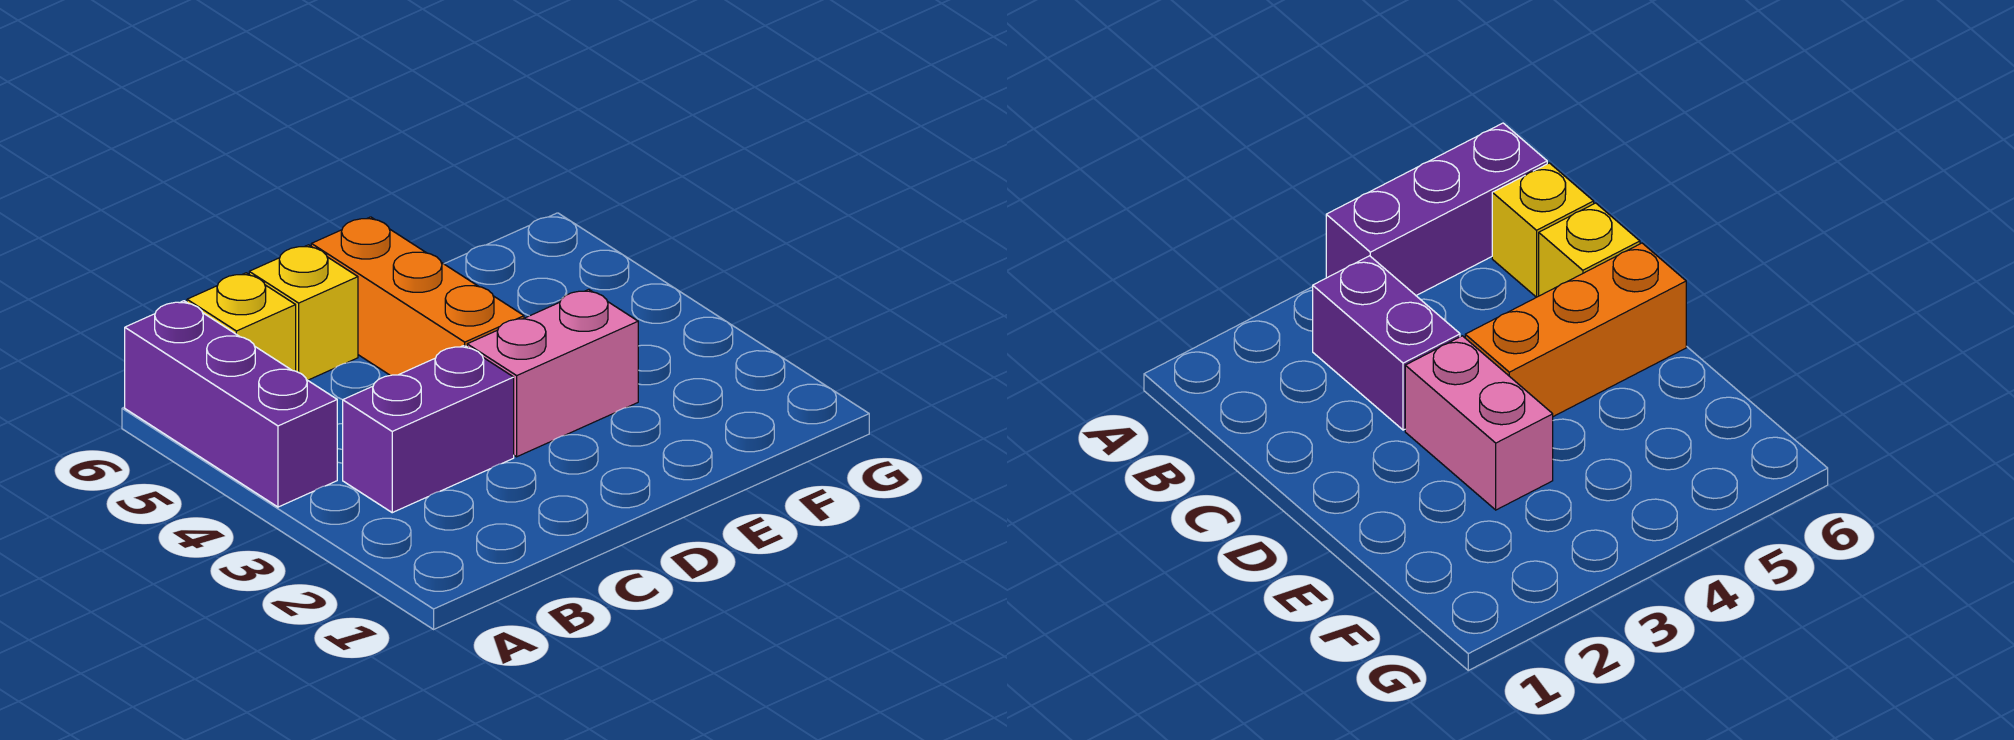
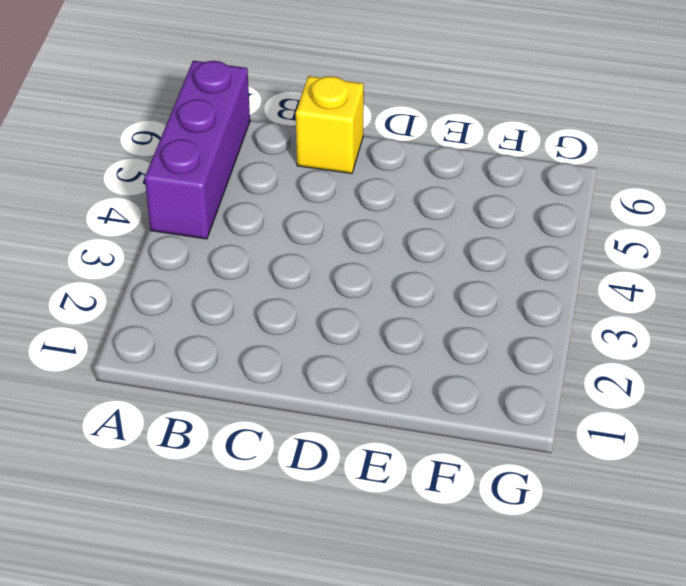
none -> purple 1x2 brick [343,345,514,513]
none -> yellow 1x1 brick [187,273,296,371]

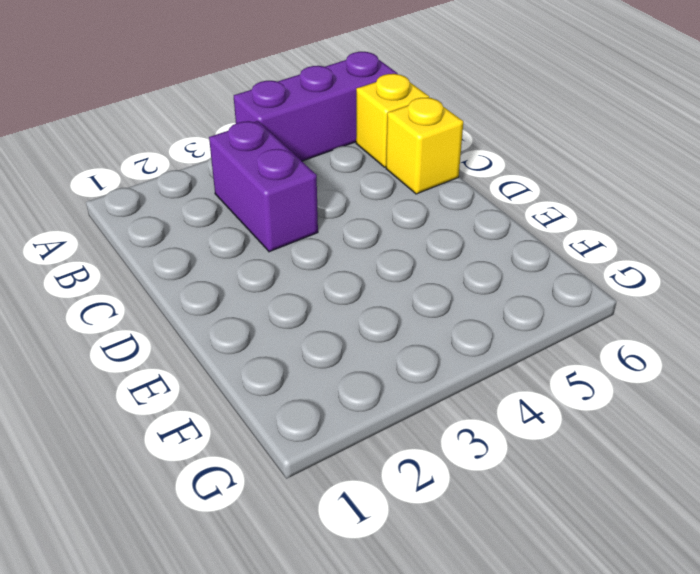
none -> pink 1x2 brick [467,289,638,457]
none -> orange 1x3 brick [311,217,524,375]

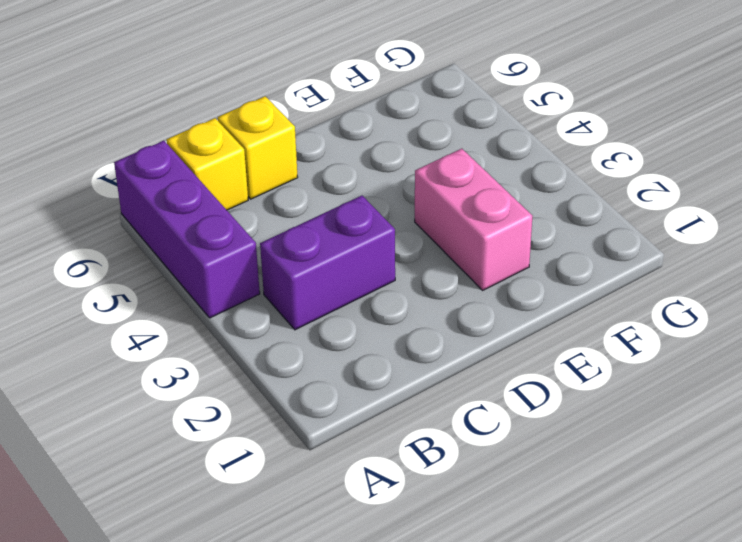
pink 1x2 brick [415,149,532,290] -> pink 1x2 brick turned to [467,289,638,457]
none -> orange 1x3 brick [311,217,524,375]

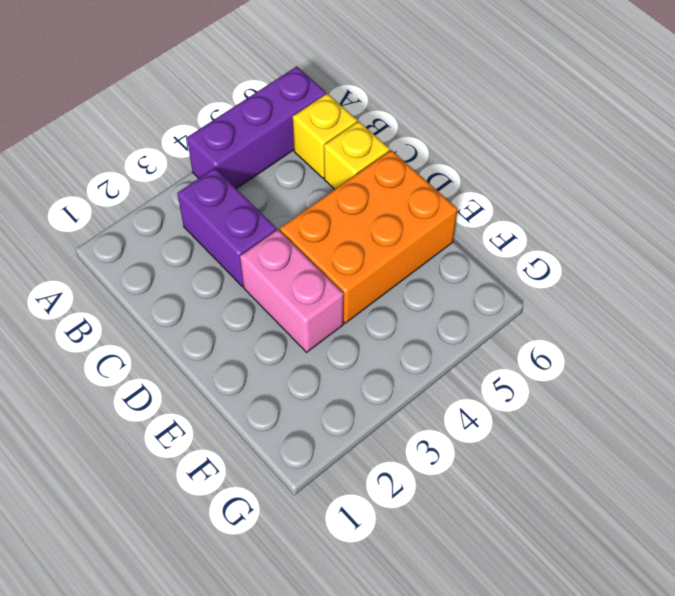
orange 2x3 brick [280,150,458,323] -> orange 1x3 brick [311,217,524,375]

